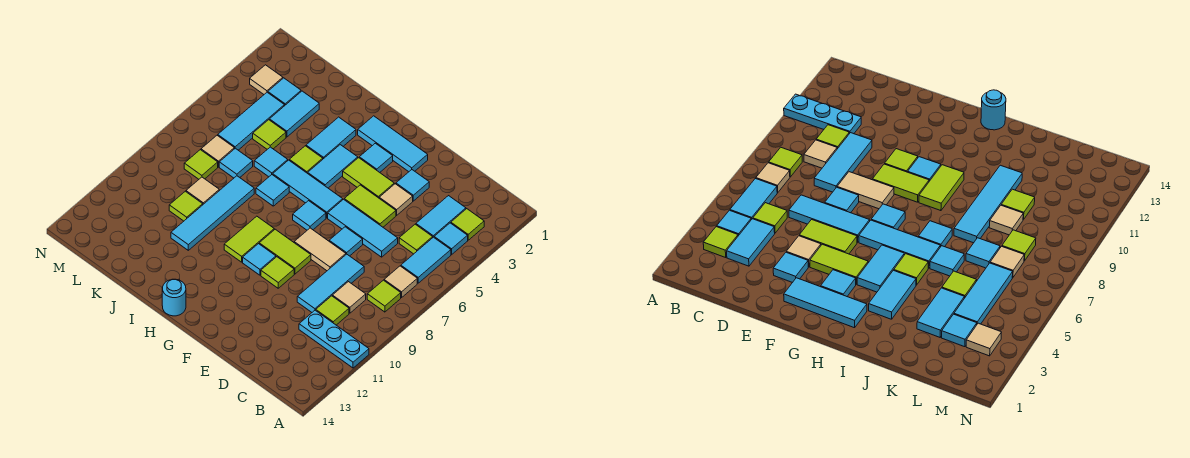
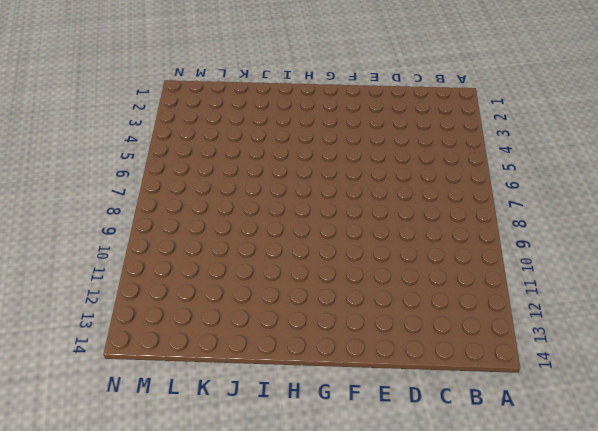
none -> cyan 1x3 plate [299,310,369,368]
none -> lime 1x1 tile [451,209,484,240]
none -> cyan 1x1 tile [434,223,468,255]
none -> cyan 1x2 tile [401,237,451,283]

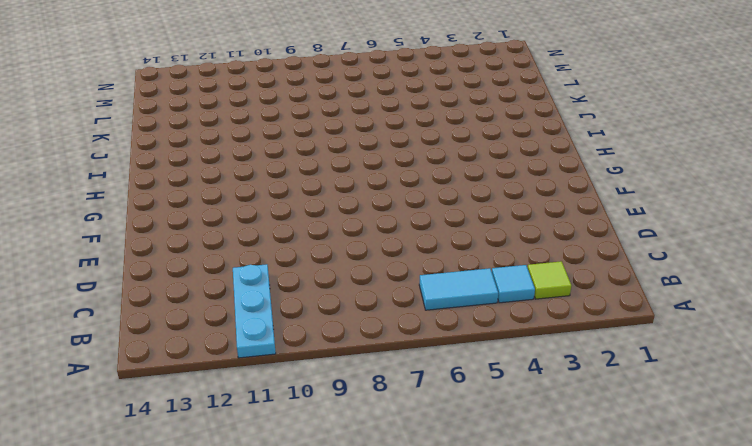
none -> tan 1x1 tile [384,266,417,298]
none -> lime 1x1 tile [367,280,401,312]
none -> cyan 1x2 tile [416,196,466,237]
none -> lime 1x1 tile [399,224,433,254]

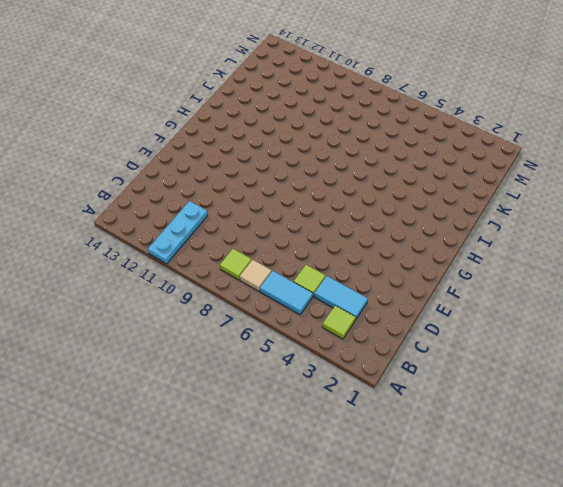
none -> cyan 1x1 tile [434,223,468,255]
none -> tan 1x1 tile [332,282,366,313]
none -> lime 1x1 tile [316,296,349,325]
none -> cyan 1x3 tile [328,199,398,257]

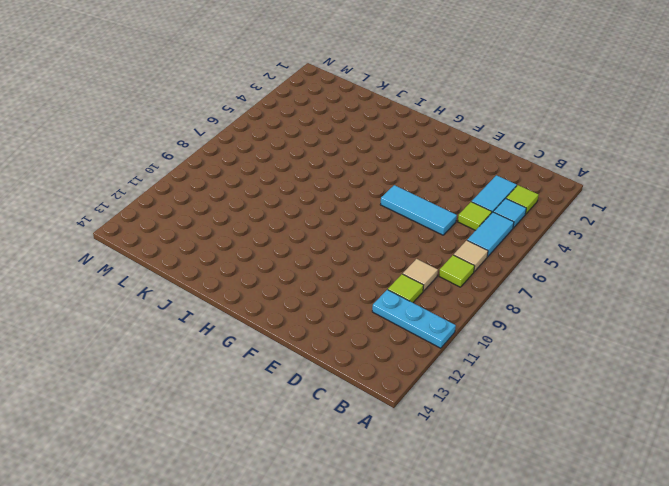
none -> cyan 1x3 tile [297,254,364,312]
none -> cyan 1x1 tile [396,170,429,201]
none -> tan 1x1 tile [379,184,413,215]
none -> lime 1x2 tile [344,185,396,227]

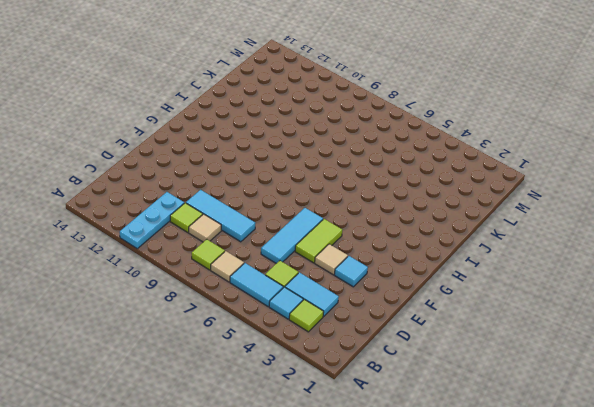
none -> cyan 1x1 tile [329,227,363,256]
none -> tan 1x2 tile [294,228,346,271]
none -> cyan 1x3 tile [358,116,428,172]
none -> lime 1x2 tile [343,158,394,198]

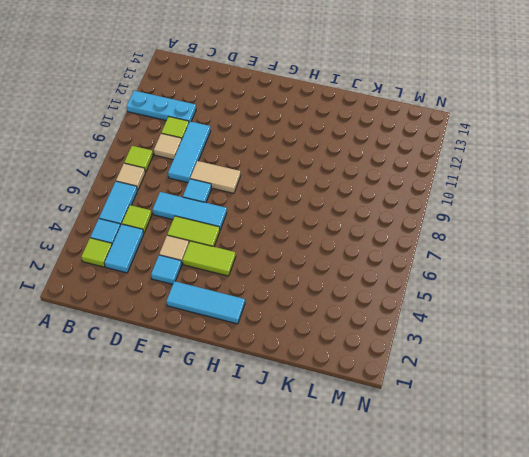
none -> lime 1x2 tile [259,229,311,274]
none -> lime 1x1 tile [261,257,294,288]
none -> cyan 1x1 tile [359,143,393,172]
none -> cyan 1x3 tile [273,160,343,218]

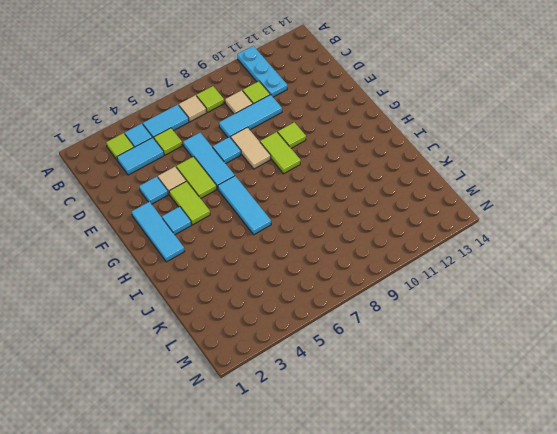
none -> cyan 1x1 tile [293,201,326,230]
none -> cyan 1x1 tile [243,244,276,275]
none -> cyan 1x2 tile [308,145,358,188]
none -> lime 1x2 tile [224,216,274,262]

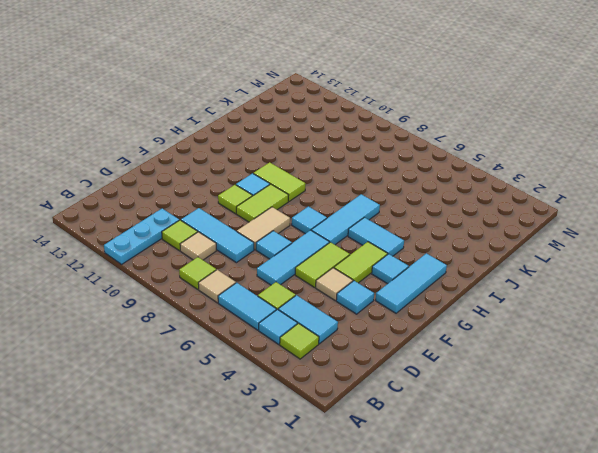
none -> cyan 1x1 round brick [162,279,186,316]
none -> cyan 1x2 tile [306,117,356,159]
none -> lime 1x1 tile [289,146,323,173]
none -> cyan 1x1 tile [256,175,289,206]

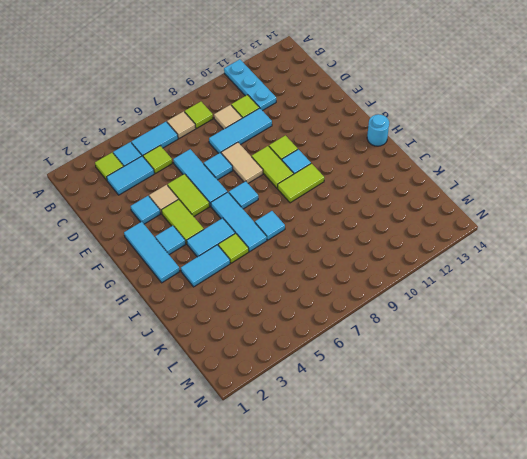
none -> cyan 1x1 tile [254,147,288,177]
none -> cyan 1x4 tile [171,176,254,250]
none -> cyan 1x2 tile [269,91,319,137]
none -> lime 1x1 tile [253,120,286,149]

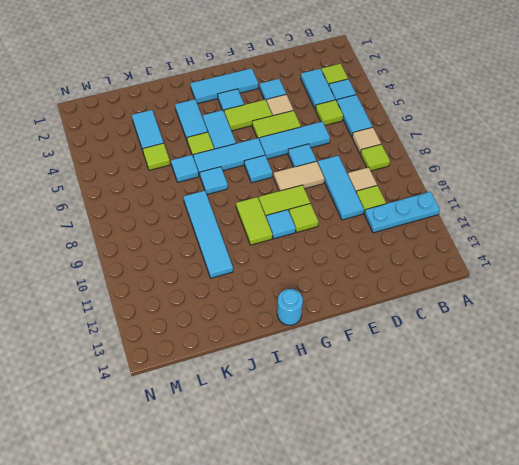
none -> cyan 1x1 tile [219,148,253,178]
none -> tan 1x1 tile [186,177,219,204]
none -> lime 1x1 tile [169,191,203,221]
none -> cyan 1x1 tile [268,78,301,106]

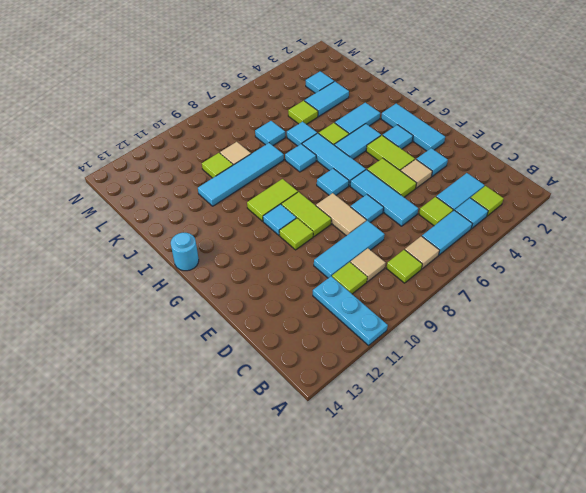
none -> cyan 1x3 tile [218,92,284,150]
none -> tan 1x1 tile [201,135,234,167]
none -> lime 1x1 tile [184,150,218,179]
none -> tan 1x1 tile [250,65,283,94]

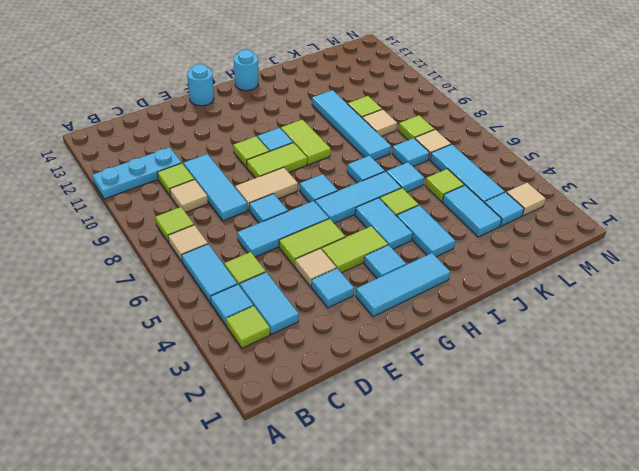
cyan 1x1 round brick [187,64,214,106] -> none

